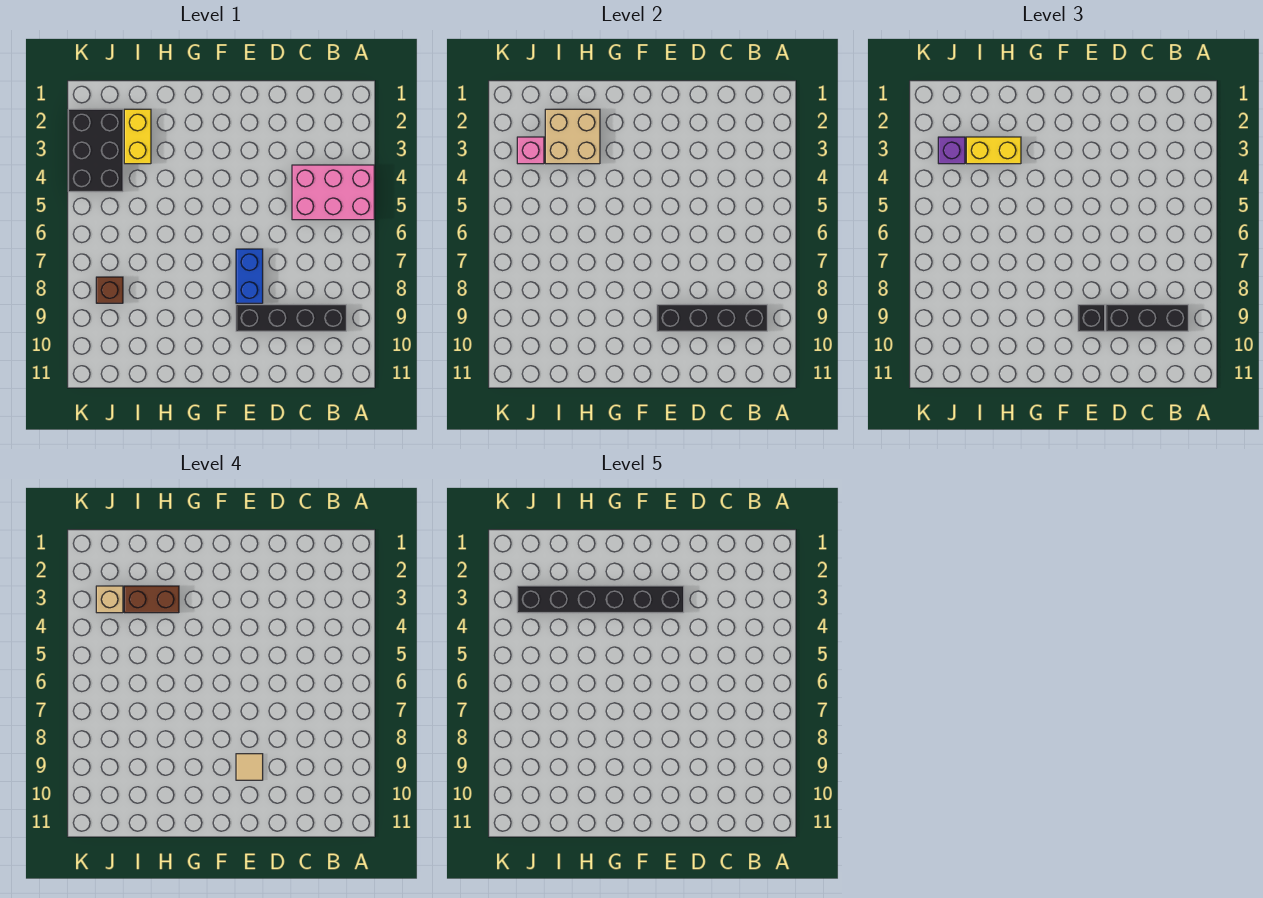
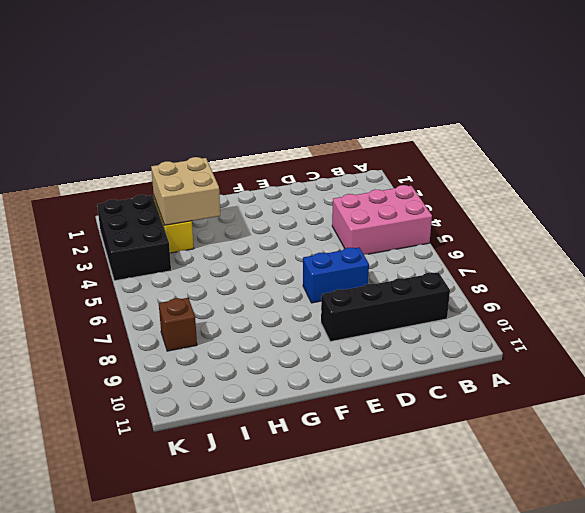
blue 1x2 brick [303,248,369,303] -> blue 1x2 brick turned to [236,249,263,303]
none -> black 1x4 brick [657,305,767,331]
none -> pink 1x1 brick [517,137,544,164]
none -> black 1x3 brick [1106,305,1188,331]

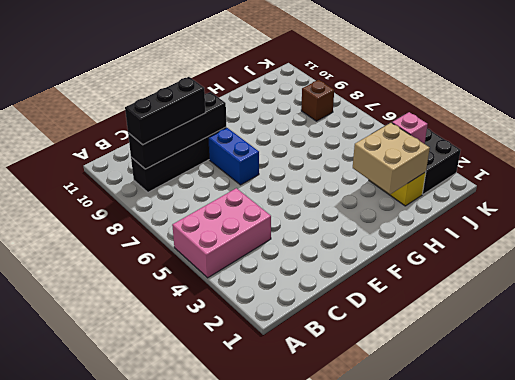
none -> black 1x1 brick [1078,305,1105,331]
none -> yellow 1x2 brick [966,137,1021,164]
none -> purple 1x1 brick [938,137,965,164]

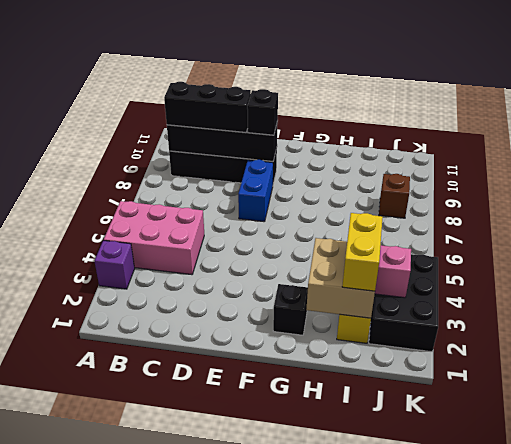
purple 1x1 brick [95,240,135,289] -> purple 1x1 brick moved to [938,137,965,164]
black 1x1 brick [273,284,308,335] -> none
yellow 1x2 brick [342,213,383,291] -> yellow 1x2 brick turned to [966,137,1021,164]
none -> tan 1x1 tile [236,754,263,780]
none -> brown 1x2 brick [124,586,179,613]
none -> tan 1x1 brick [96,586,123,613]

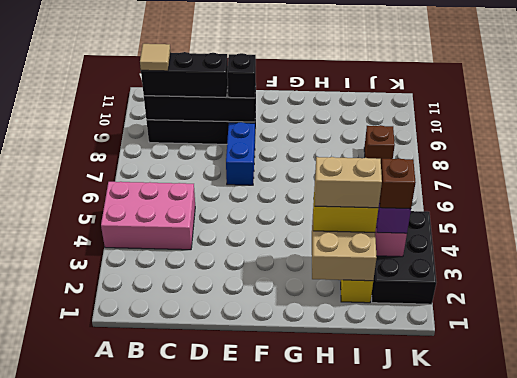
tan 1x1 tile [140,44,171,71] -> tan 1x1 tile moved to [236,754,263,780]
tan 1x2 brick [315,157,382,208] -> brown 1x2 brick [124,586,179,613]
brown 1x1 brick [380,159,416,209] -> tan 1x1 brick [96,586,123,613]
none -> black 1x6 brick [517,586,684,613]

